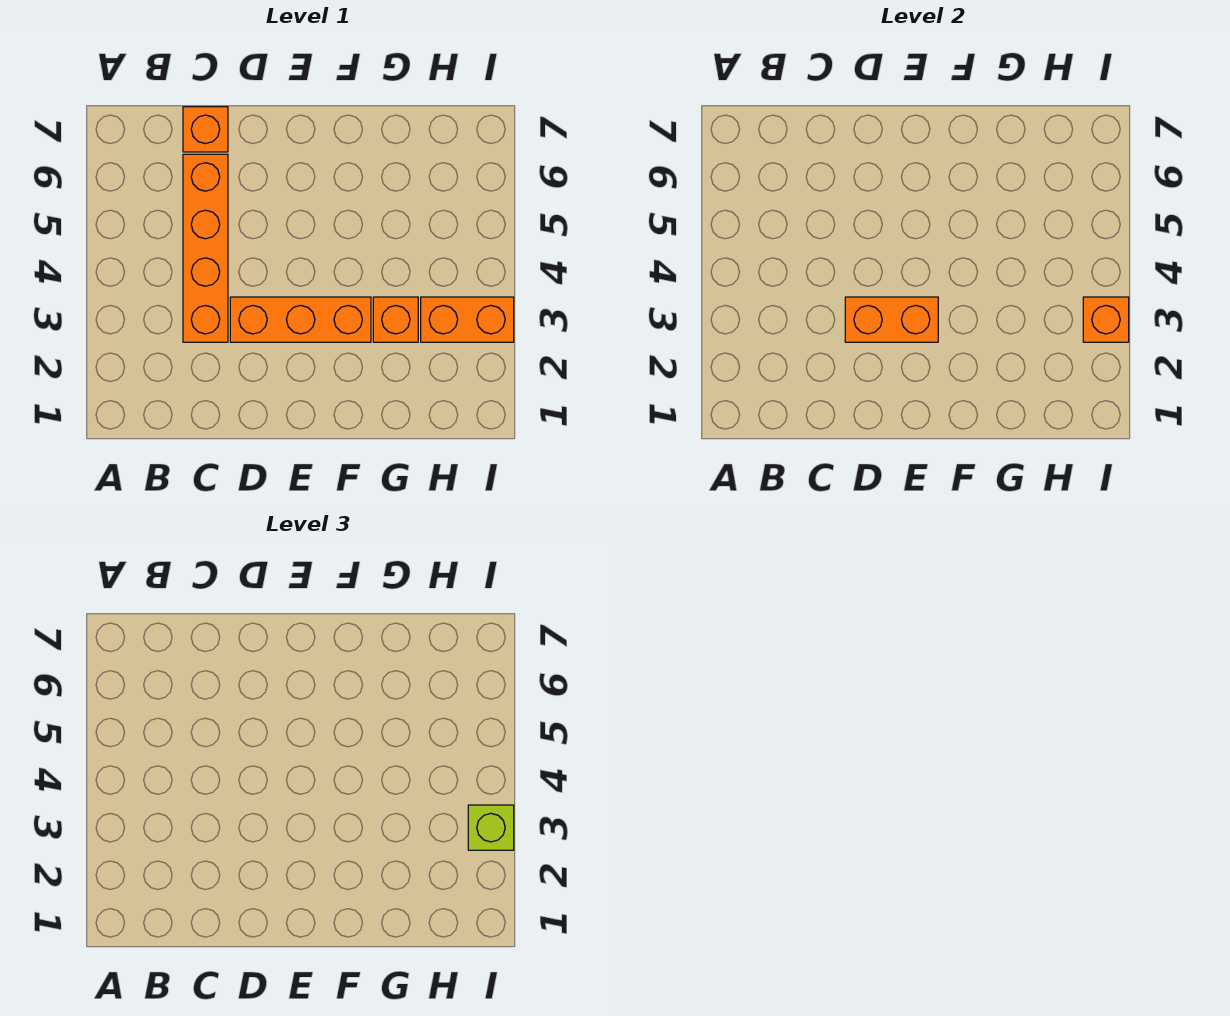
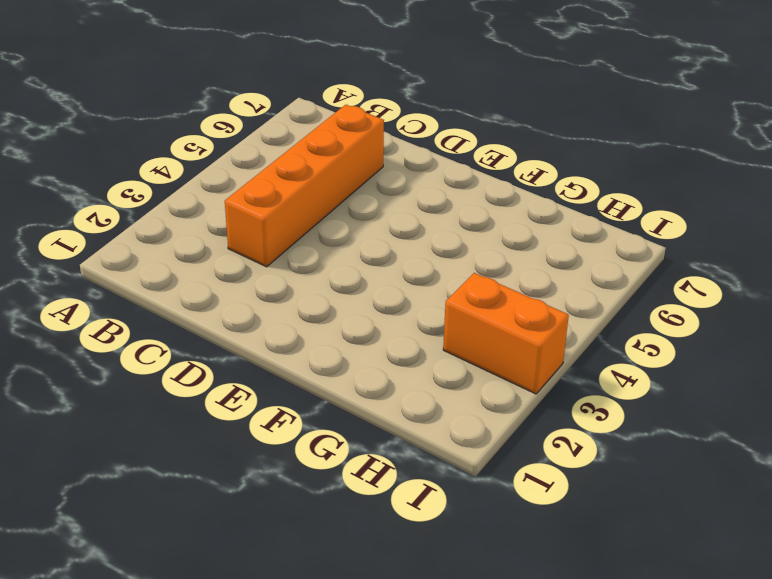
none -> orange 1x1 brick [183,107,228,152]
none -> orange 1x3 brick [230,297,371,342]

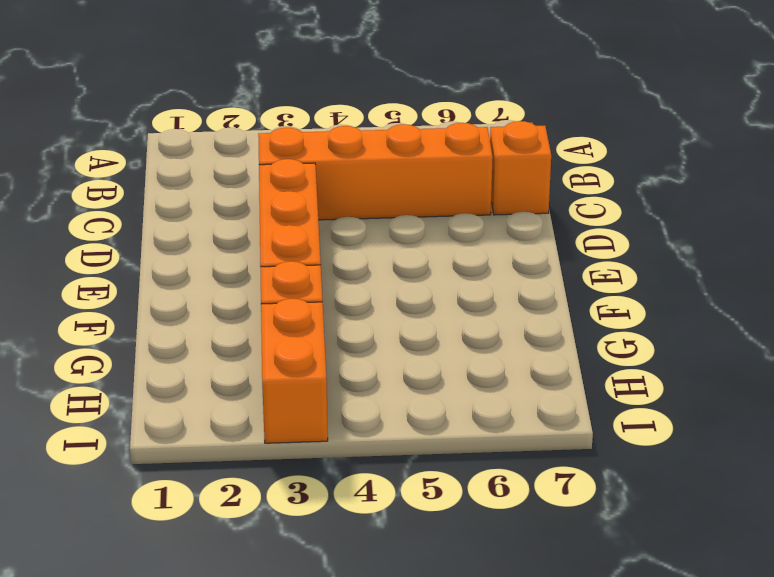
none -> orange 1x2 brick [845,297,938,342]
none -> orange 1x1 brick [1083,297,1129,342]

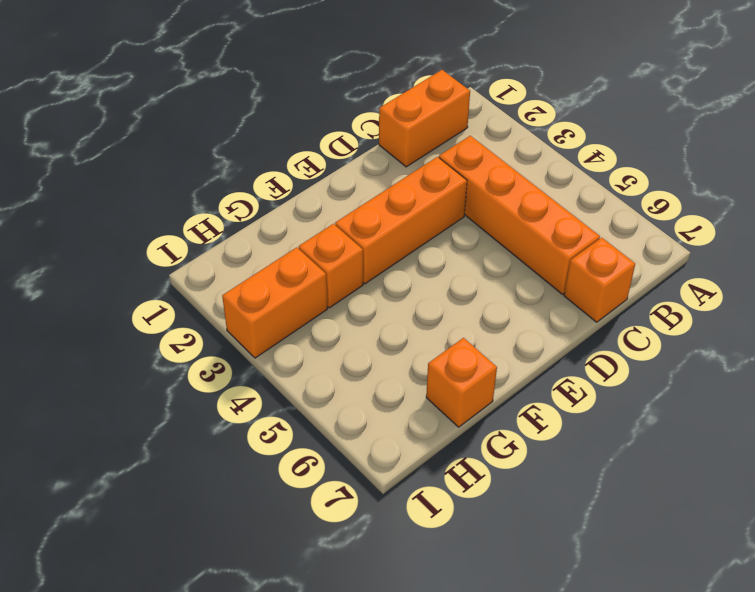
orange 1x2 brick [379,70,470,167] -> orange 1x2 brick moved to [845,297,938,342]
orange 1x1 brick [426,338,497,427] -> orange 1x1 brick moved to [1083,297,1129,342]
none -> lime 1x1 brick [468,805,514,850]

